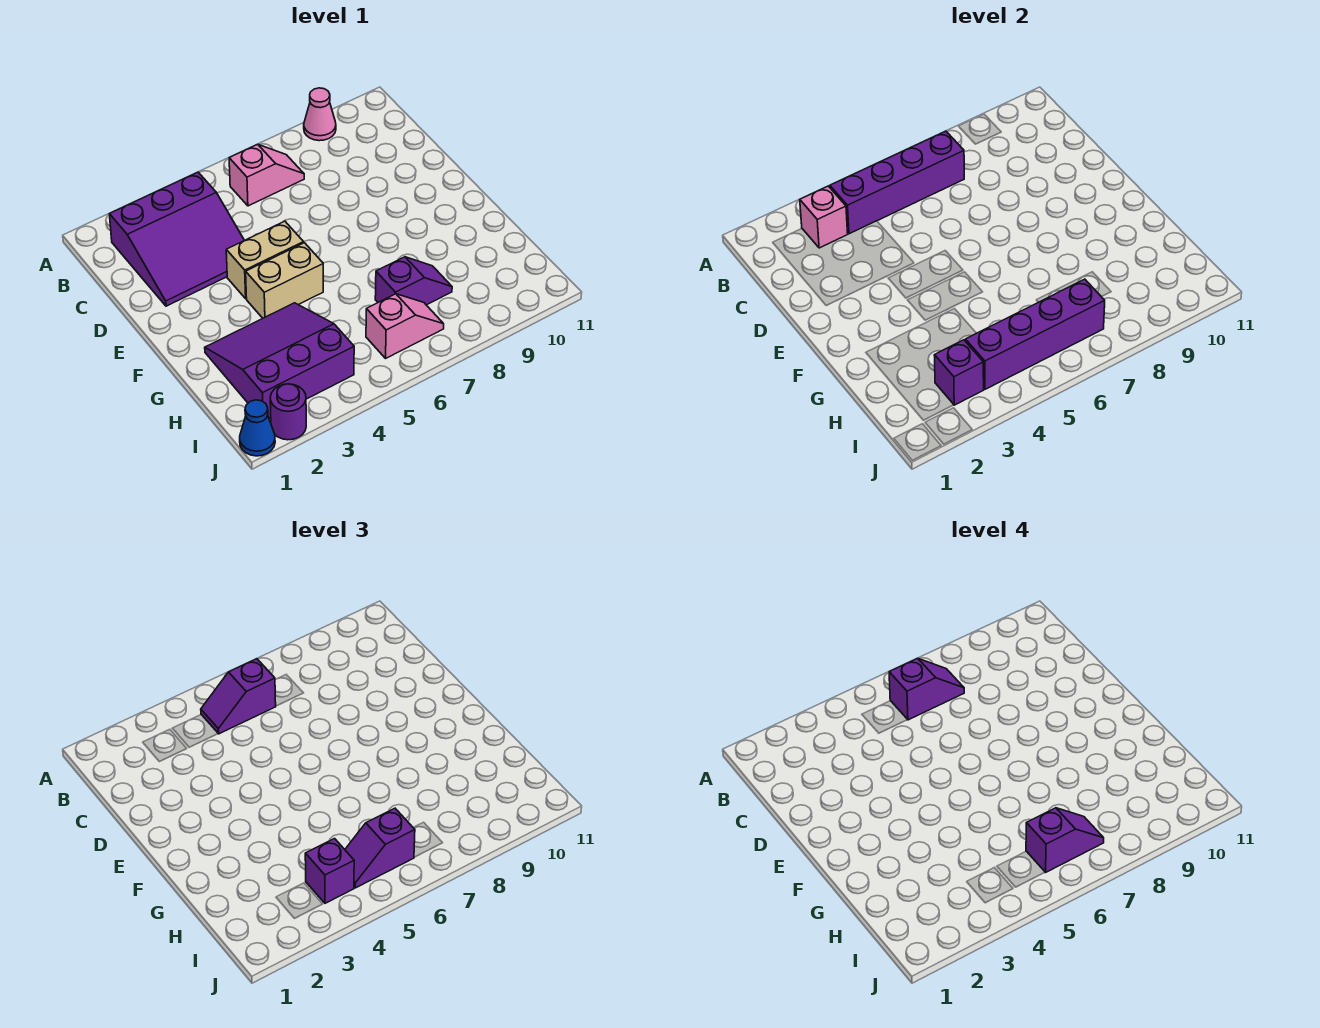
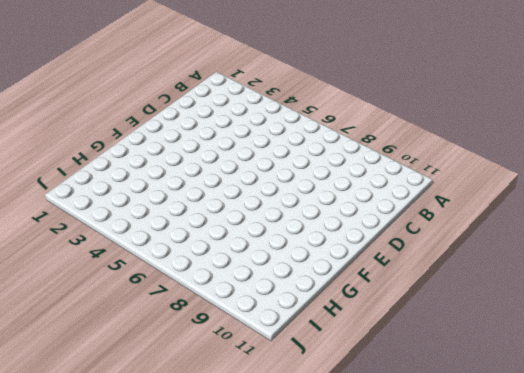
none -> pink 1x1 cone [304,88,336,141]
none -> purple 3x3 slope [109,172,245,306]
none -> pink 1x2 slope [229,144,304,206]

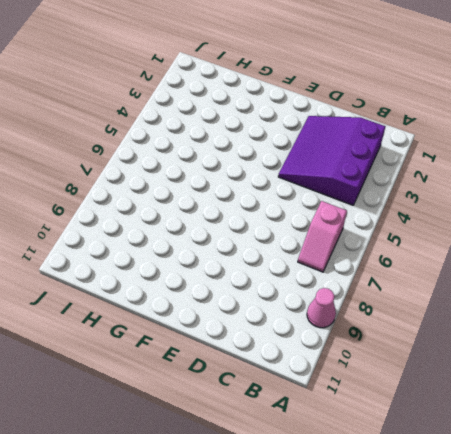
none -> tan 1x2 brick [226,221,304,299]
none -> tan 1x2 brick [246,243,323,318]
none -> purple 3x3 slope [205,303,354,418]

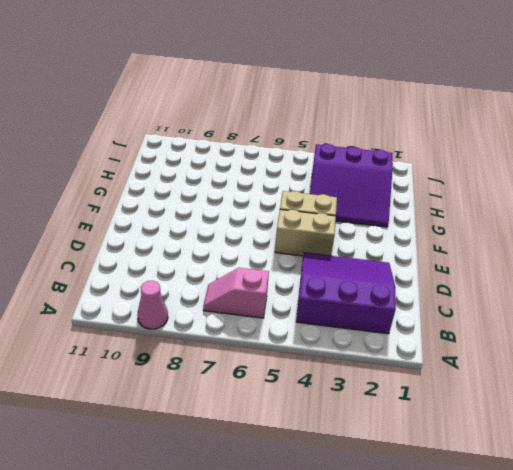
none -> purple 1x2 slope [375,257,452,305]
none -> pink 1x2 slope [366,294,444,358]
none -> blue 1x1 cone [240,400,275,456]

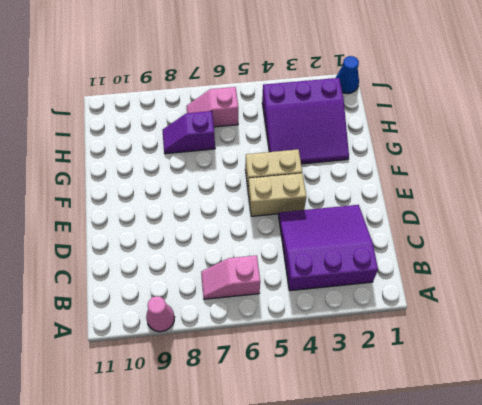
none -> purple 1x1 round brick [270,384,306,440]
none -> pink 1x1 brick [800,186,848,248]
none -> purple 1x4 brick [830,131,964,234]

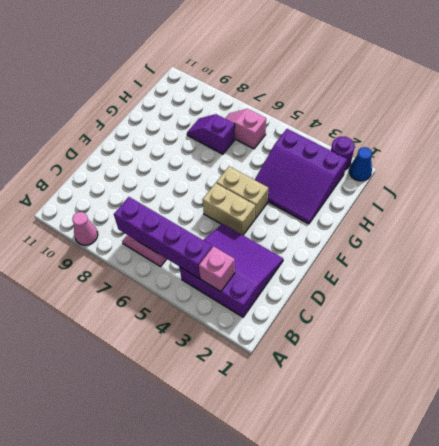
none -> purple 1x1 brick [934,340,984,405]
none -> purple 1x4 brick [965,279,1105,389]
none -> purple 1x2 slope [201,659,276,734]

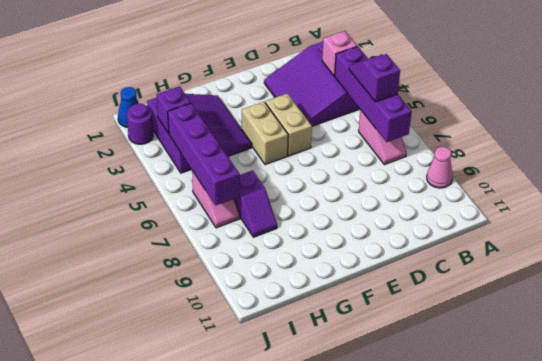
none -> purple 1x1 brick [305,839,354,903]
none -> purple 1x2 slope [345,808,415,888]
none -> purple 1x2 slope [889,658,964,720]

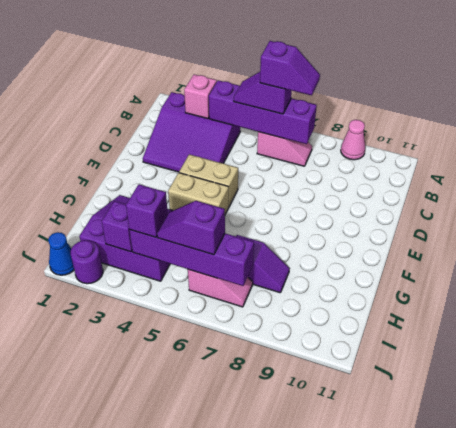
none -> purple 1x2 slope [1026,808,1104,872]

